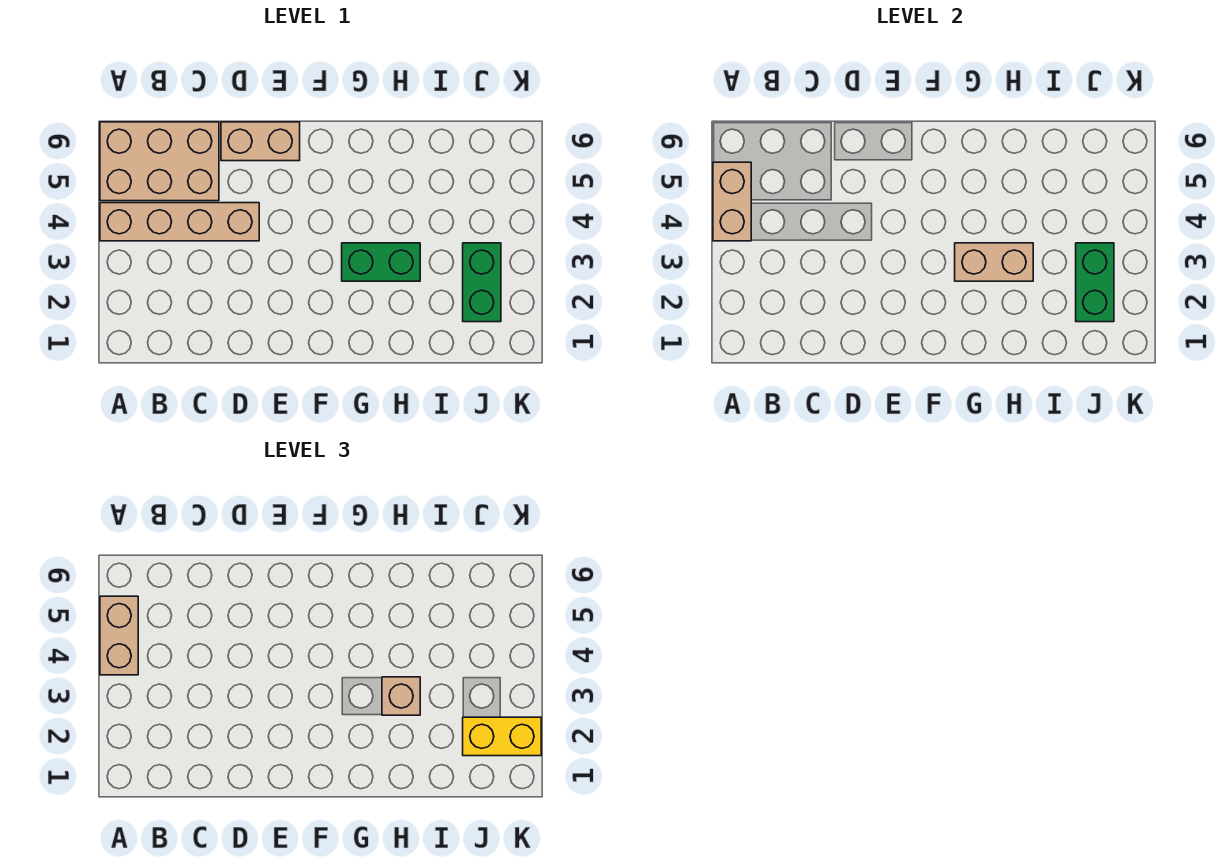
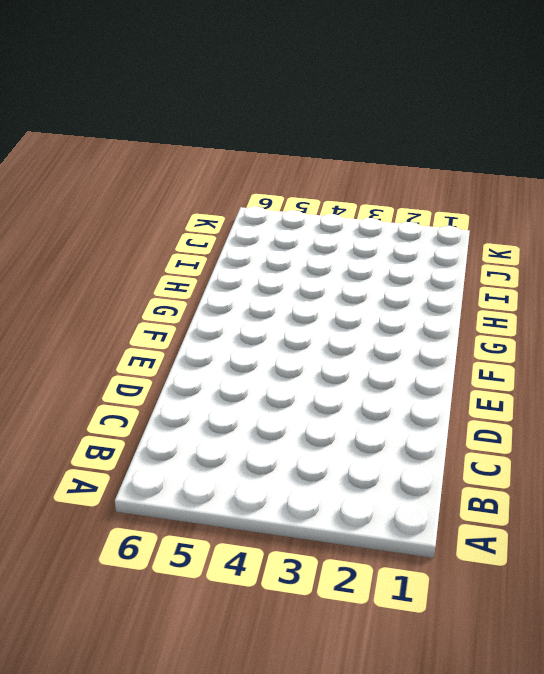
none -> tan 1x4 brick [100,203,259,241]
none -> tan 2x3 brick [100,122,219,201]

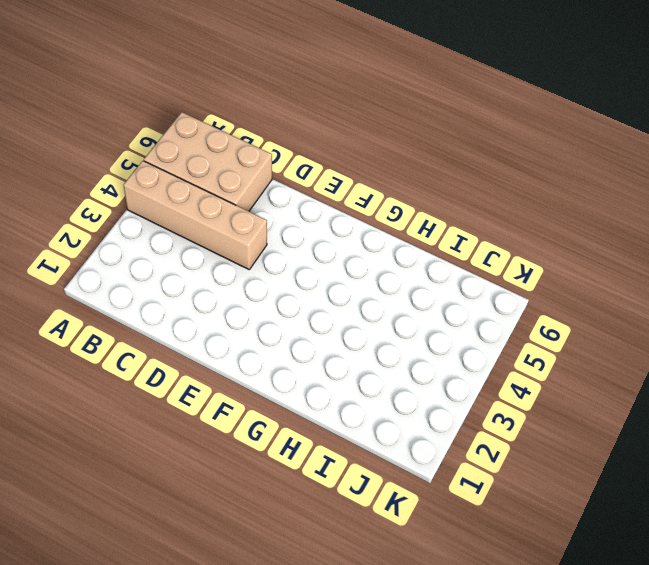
none -> tan 1x2 brick [221,122,300,161]
none -> green 1x2 brick [342,243,420,281]

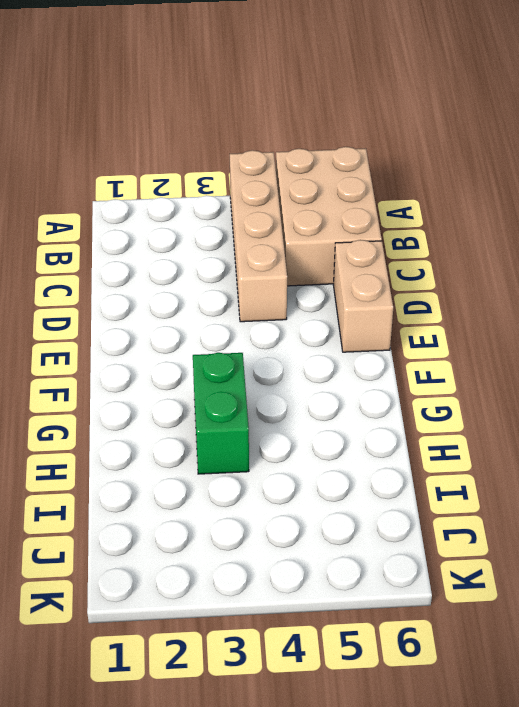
none -> green 1x2 brick [463,243,501,322]
none -> tan 1x2 brick [713,162,751,241]

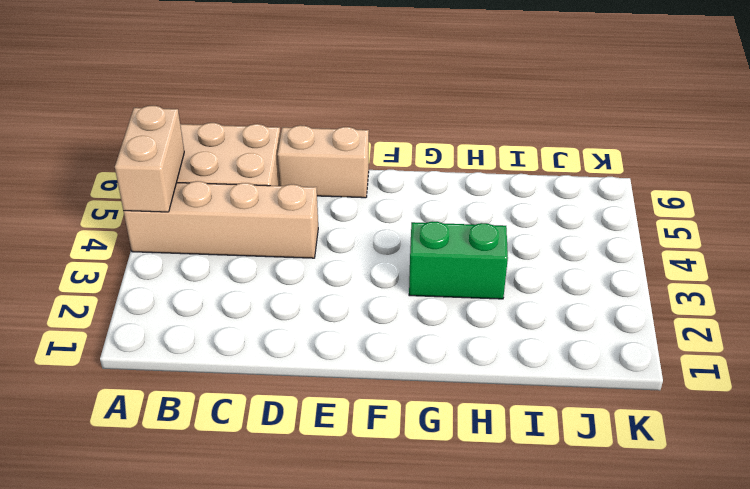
none -> green 1x2 brick [463,243,501,322]
none -> tan 1x2 brick [955,243,1033,281]

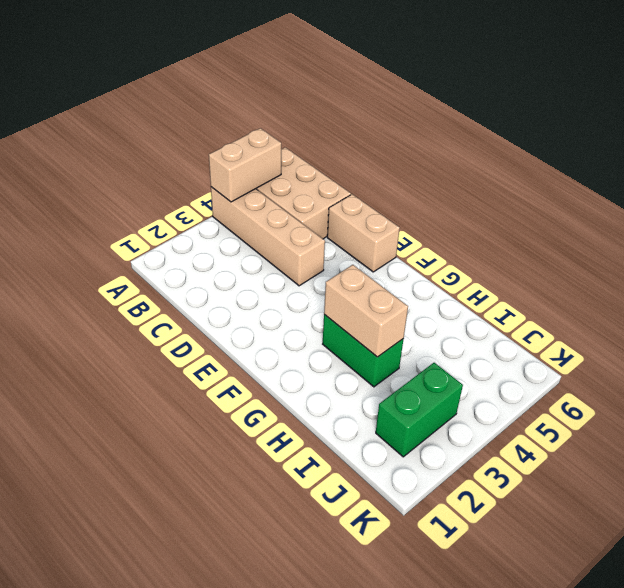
none -> green 1x2 brick [1076,243,1114,322]
none -> tan 1x2 brick [100,596,138,675]

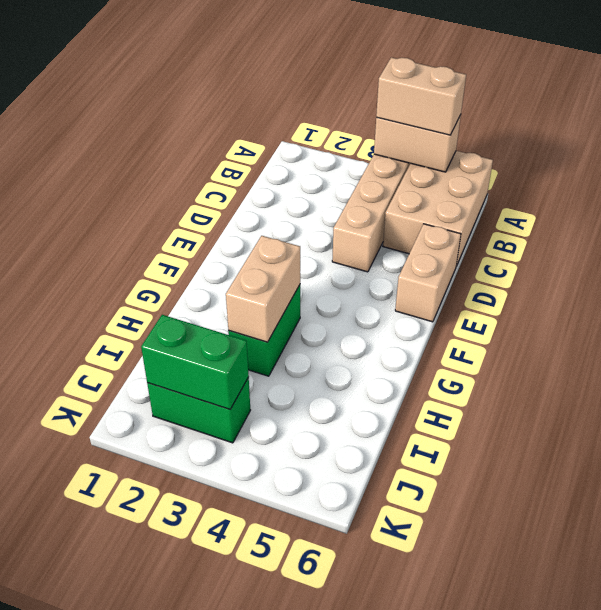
none -> tan 1x1 brick [382,677,420,715]
none -> yellow 1x2 brick [463,717,541,756]

